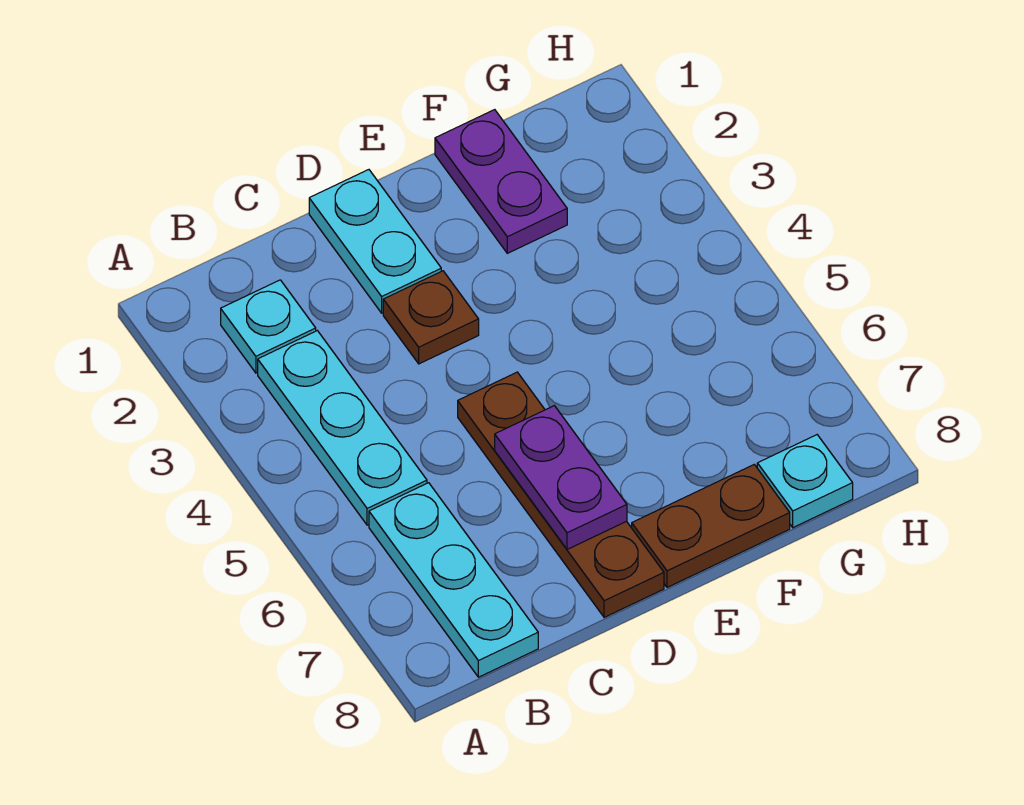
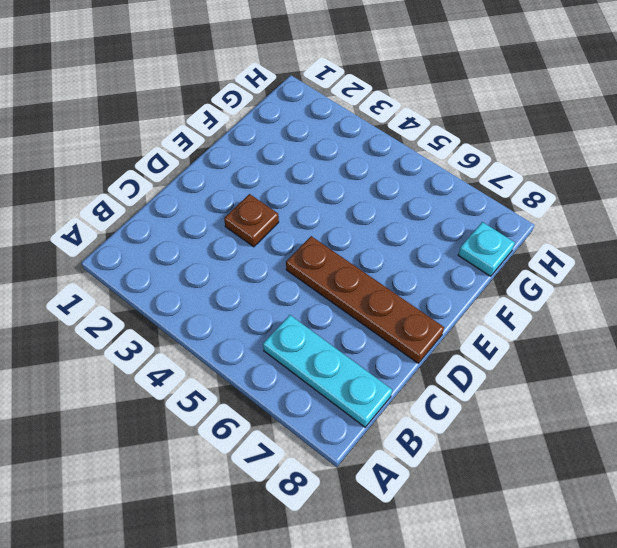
none -> cyan 1x1 plate [221,280,316,373]
none -> cyan 1x3 plate [258,331,427,525]

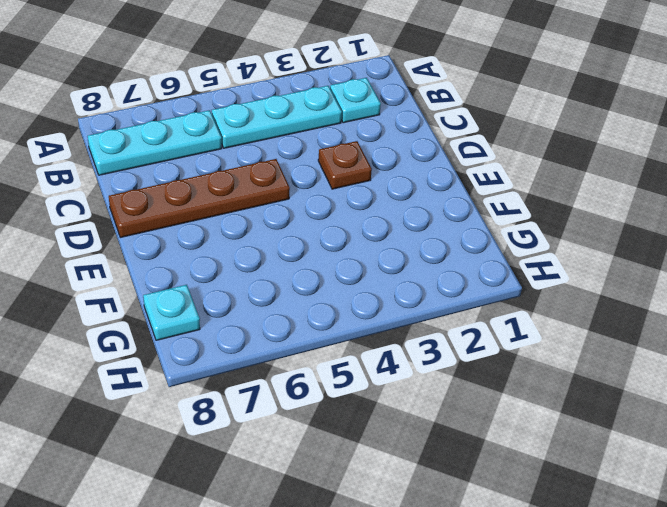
none -> cyan 1x2 plate [309,170,441,313]
none -> brown 1x2 plate [632,465,790,587]

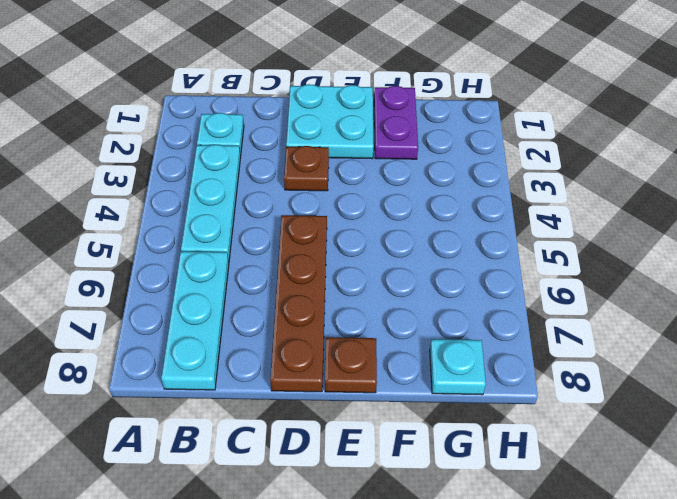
cyan 2x2 plate [286,84,374,159] -> cyan 1x2 plate [309,170,441,313]
brown 1x1 plate [325,337,377,393] -> brown 1x2 plate [632,465,790,587]
none -> purple 1x2 plate [495,406,627,549]

